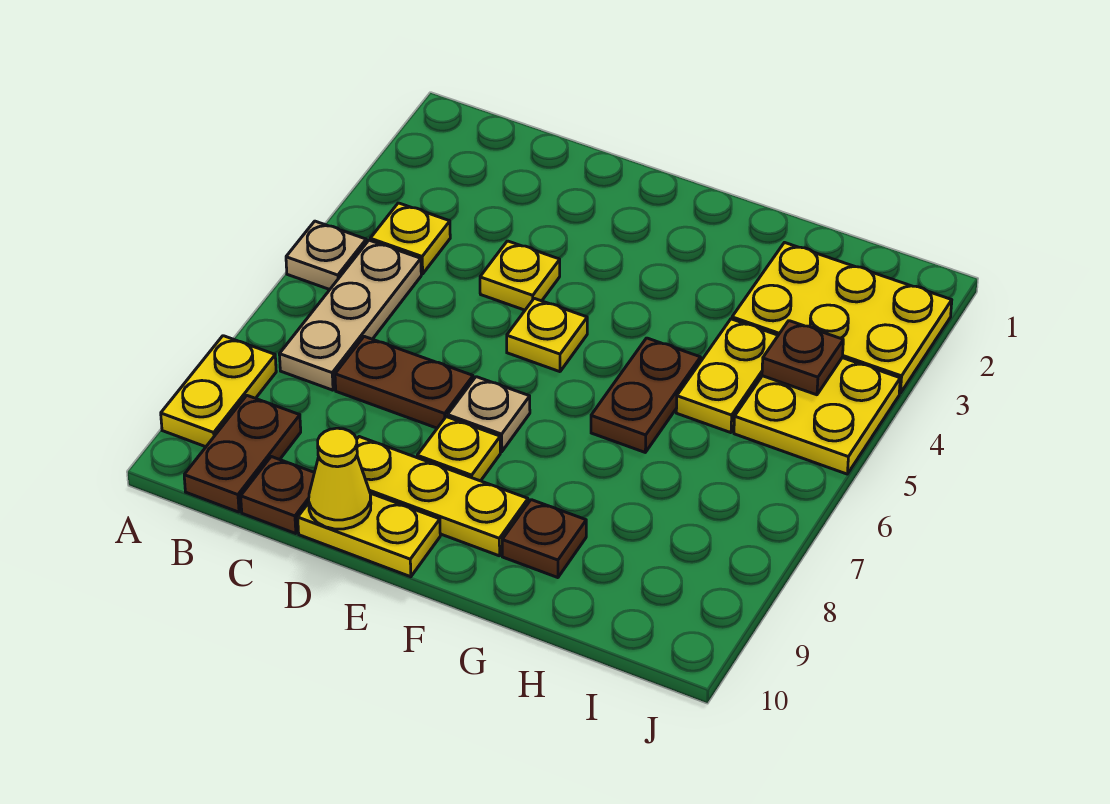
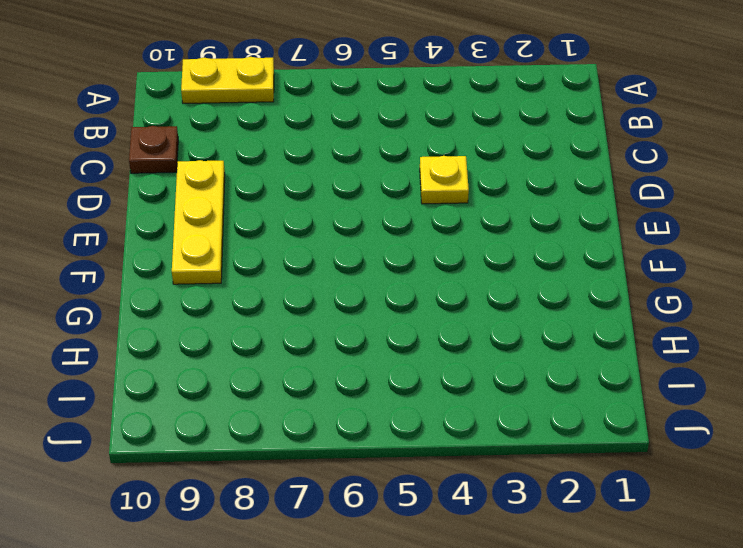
none -> tan 1x1 plate [286,221,366,290]
none -> yellow 1x1 plate [370,203,450,274]
none -> tan 1x3 plate [279,240,421,390]

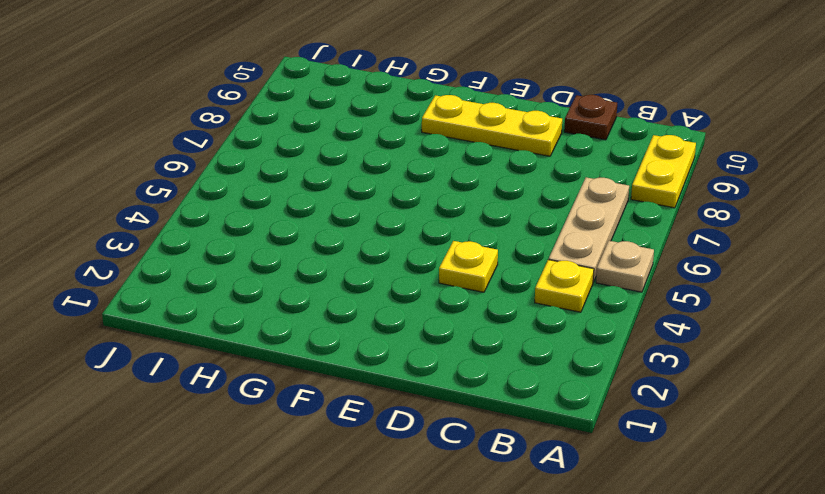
none -> brown 1x2 plate [184,396,301,512]
none -> brown 1x2 plate [335,336,473,428]
none -> yellow 1x2 plate [298,493,440,577]

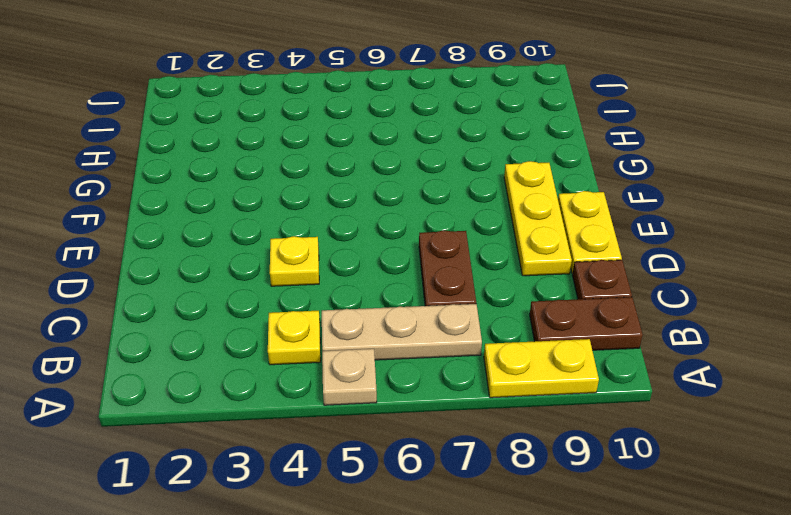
none -> yellow 1x1 plate [507,298,587,372]
none -> tan 1x1 plate [448,377,530,452]
none -> yellow 1x1 plate [417,417,500,481]

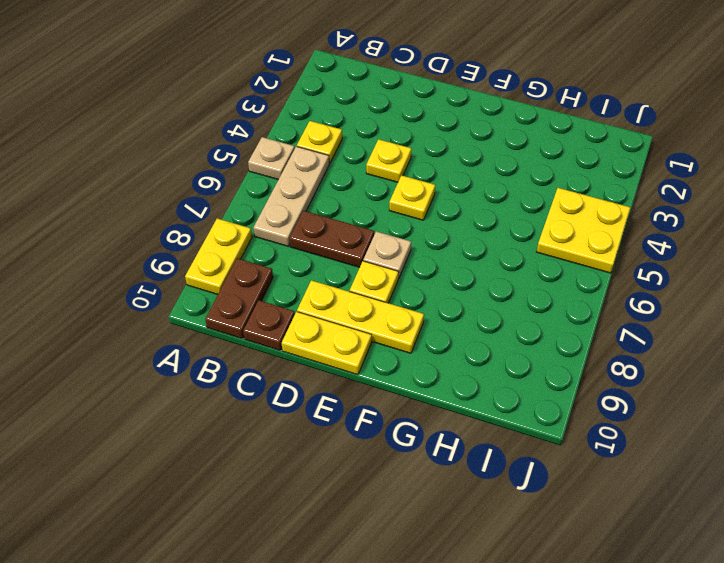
none -> brown 1x2 plate [591,338,701,452]
none -> brown 1x1 plate [502,500,586,578]
none -> yellow 2x3 plate [732,243,952,393]

